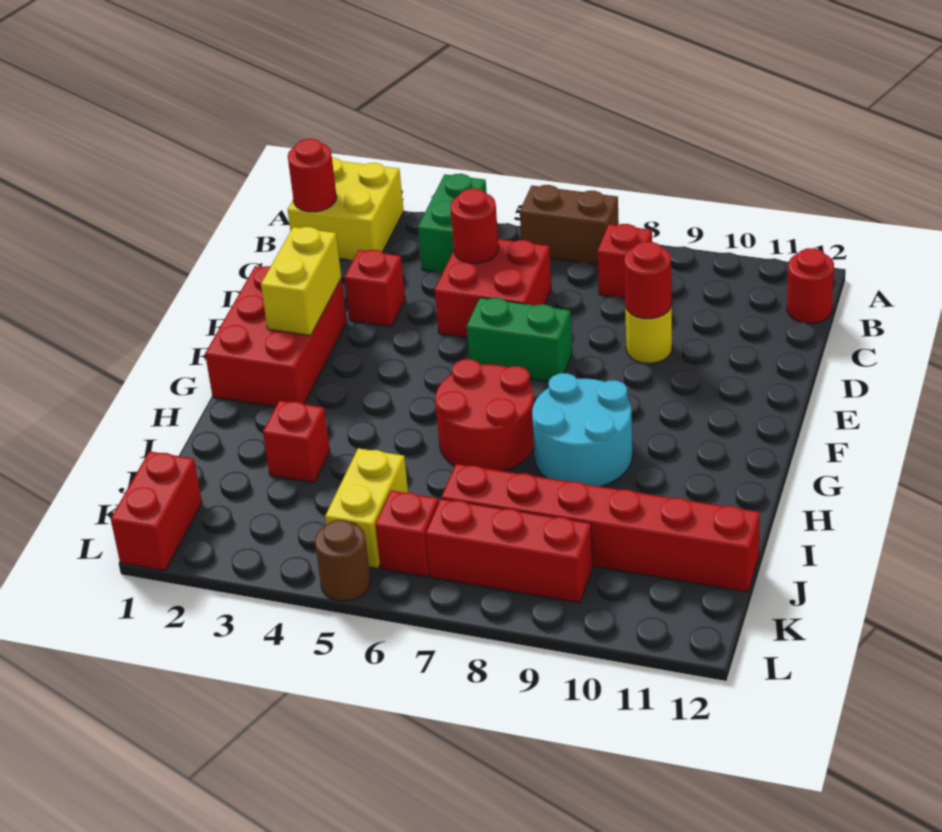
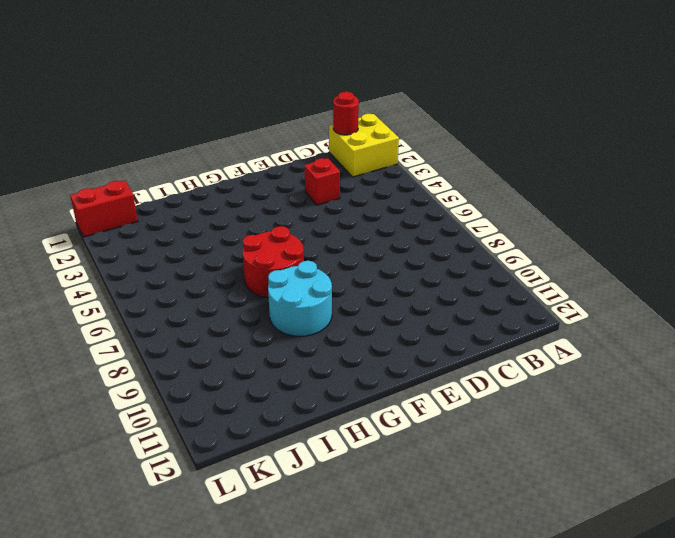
none -> green 1x2 brick [418,174,487,273]
none -> brown 1x2 brick [520,185,619,265]
none -> red 1x1 brick [598,224,652,298]

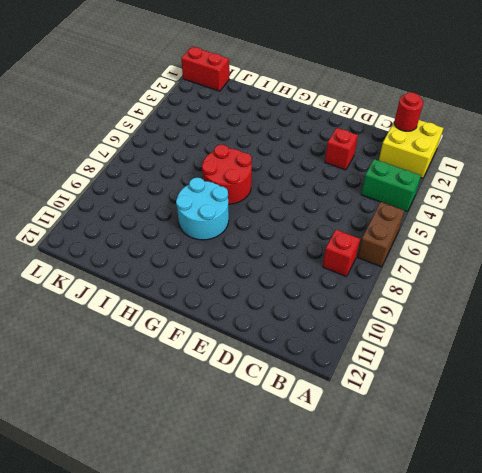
none -> red 1x1 round brick [787,248,834,323]
none -> red 2x2 brick [435,239,551,337]
none -> yellow 1x1 round brick [625,304,672,363]

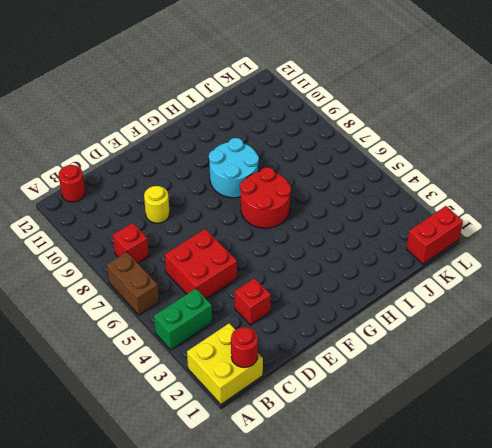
none -> red 2x3 brick [205,266,347,407]
none -> green 1x2 brick [467,298,572,382]
none -> red 1x1 brick [263,401,330,483]

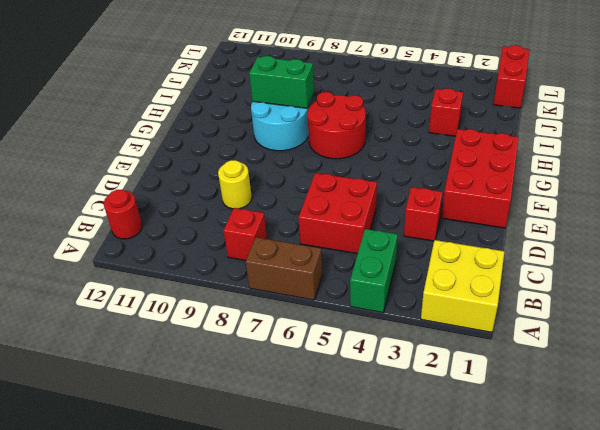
green 1x2 brick [249,56,314,108] -> green 1x2 brick moved to [467,298,572,382]
none -> yellow 1x2 brick [325,448,408,568]
none -> red 1x6 brick [441,464,760,592]
none -> red 1x1 brick [375,491,439,577]

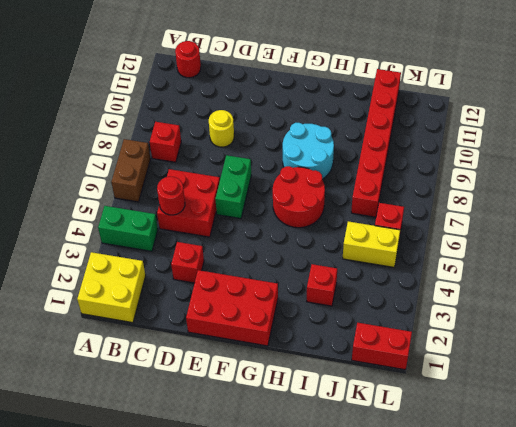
none -> red 1x3 brick [426,499,593,603]
none -> brown 1x1 round brick [315,520,371,601]
none -> red 1x1 round brick [288,139,337,212]

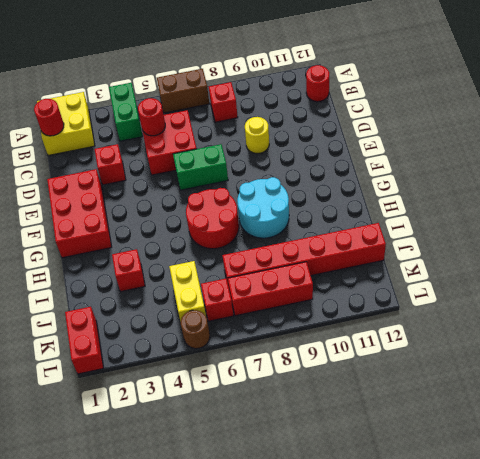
none -> red 1x1 round brick [624,242,672,319]
none -> yellow 1x2 brick [261,227,341,335]

